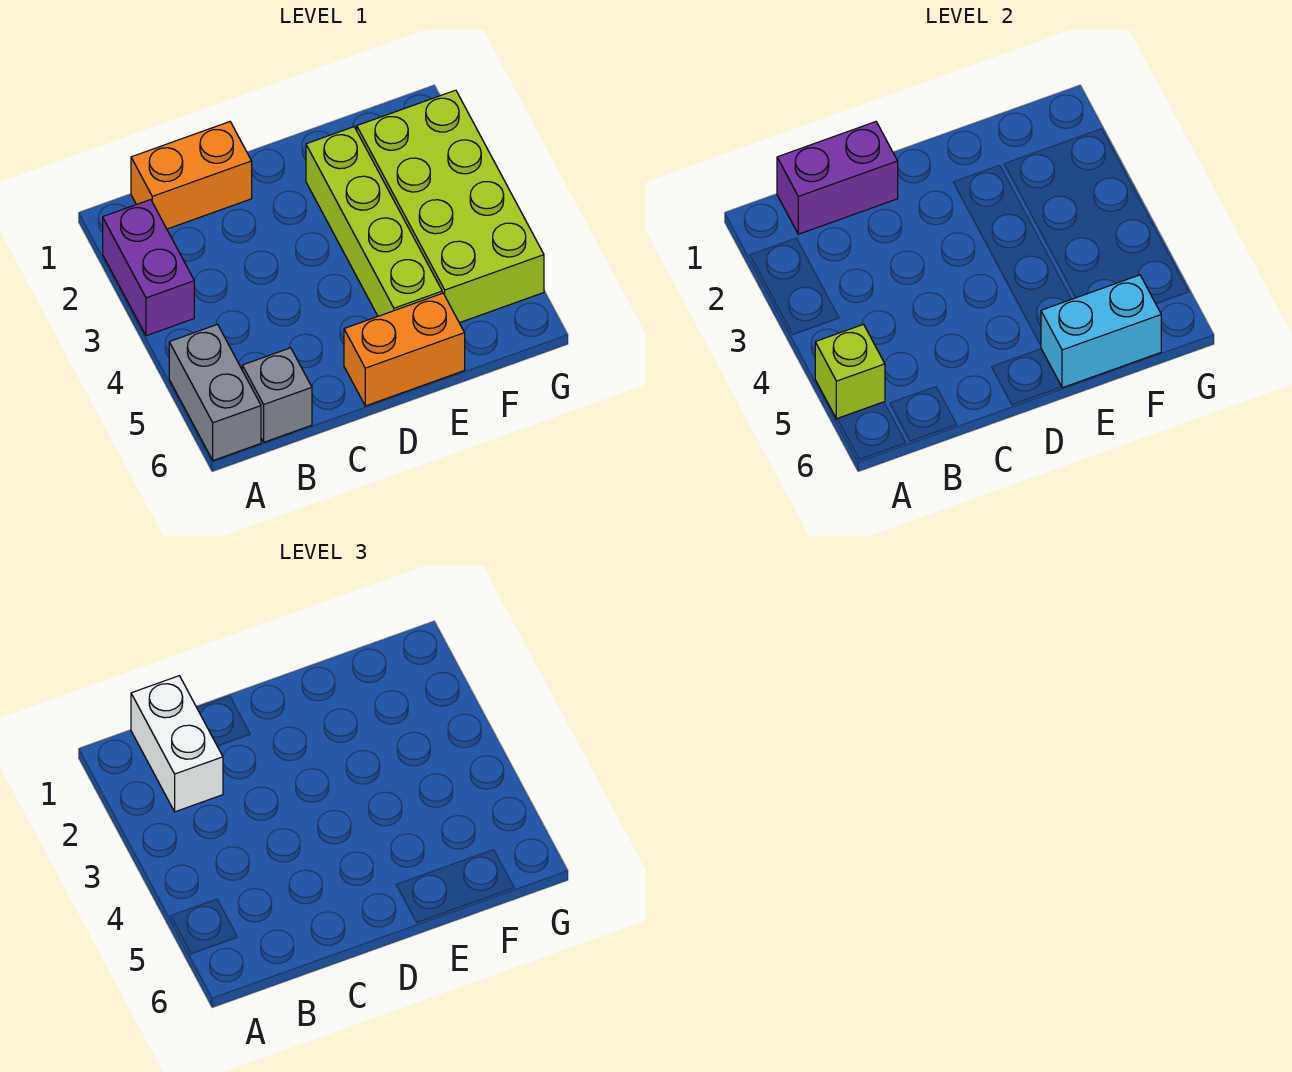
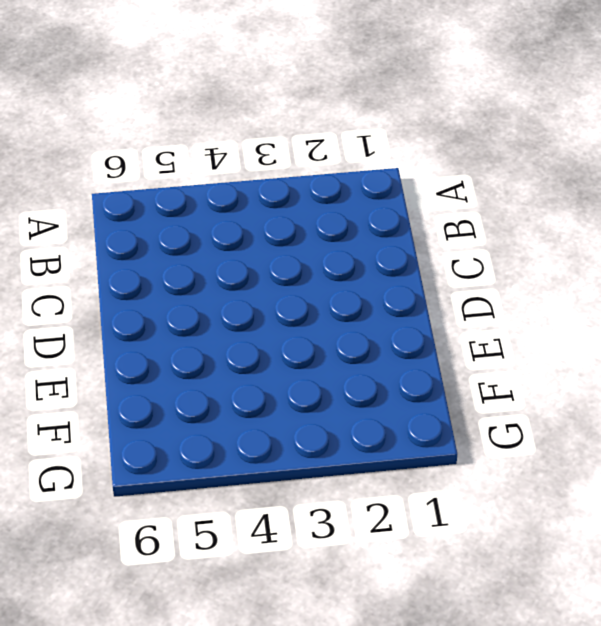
none -> purple 1x2 brick [103,200,194,336]
none -> grey 1x2 brick [169,324,261,460]

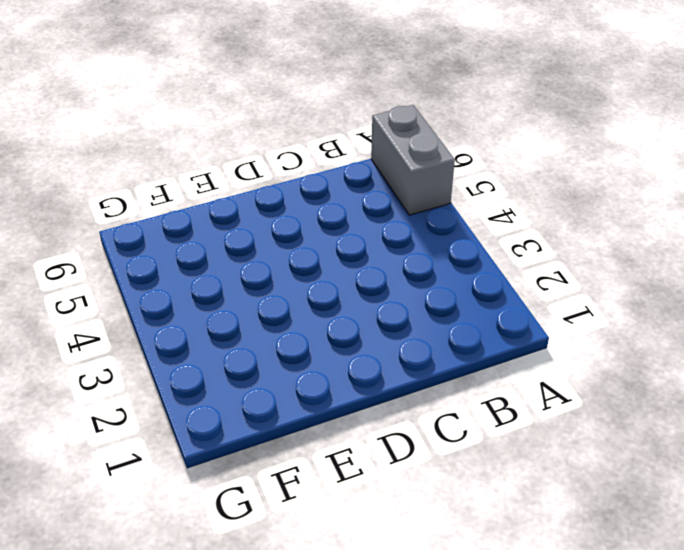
none -> purple 1x2 brick [103,200,194,336]
none -> orange 1x2 brick [131,122,252,229]

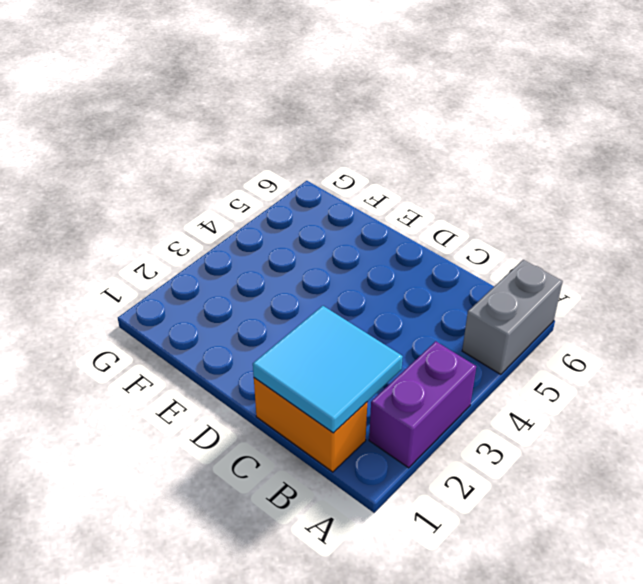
cyan 2x2 tile [253,306,403,433] -> purple 1x2 brick [777,122,898,234]
none -> grey 1x1 brick [242,348,312,442]
none -> orange 1x2 brick [344,293,465,406]

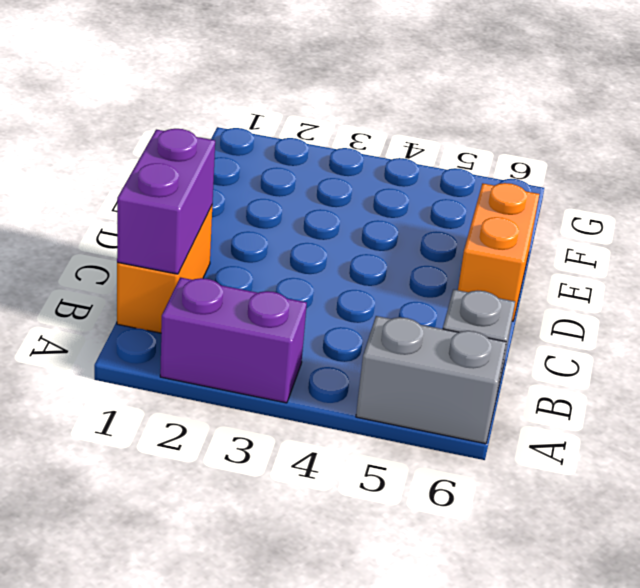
none -> lime 1x4 brick [306,127,442,316]
none -> lime 2x4 brick [357,90,544,323]

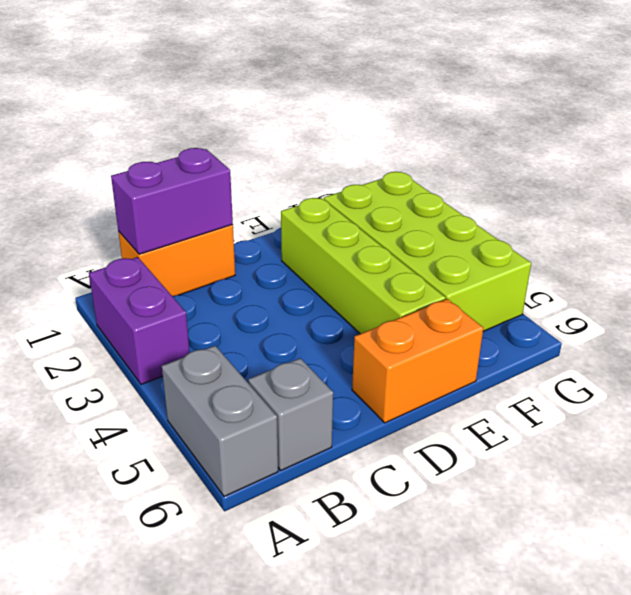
none -> lime 1x1 brick [815,324,885,419]
none -> cyan 1x2 brick [1041,275,1161,388]

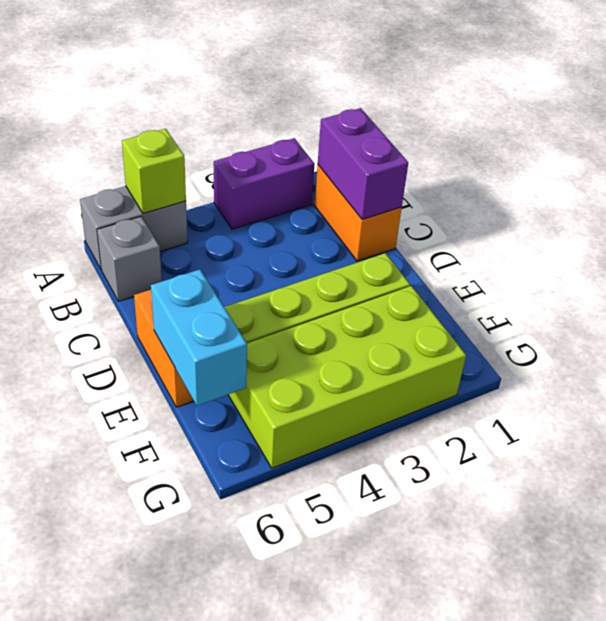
none -> white 1x2 brick [131,676,223,812]

